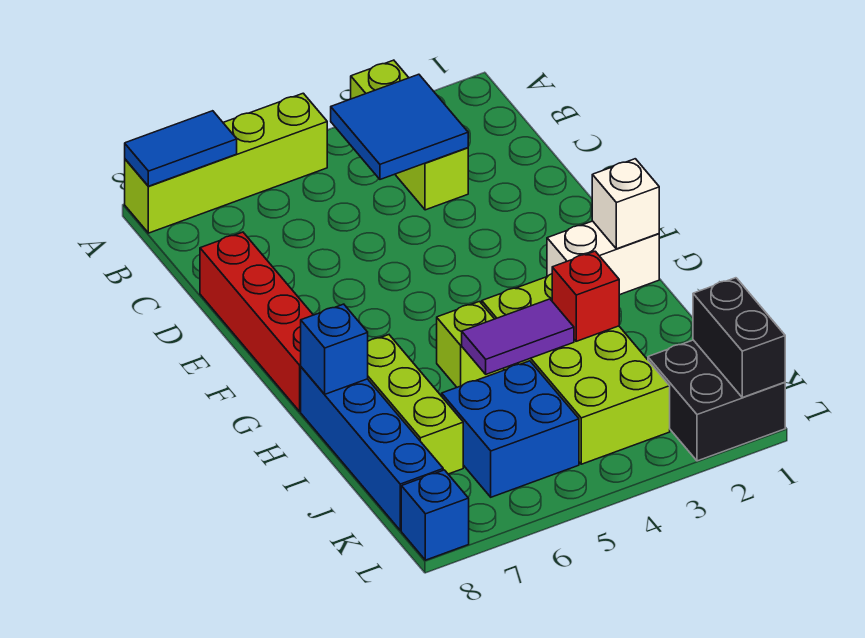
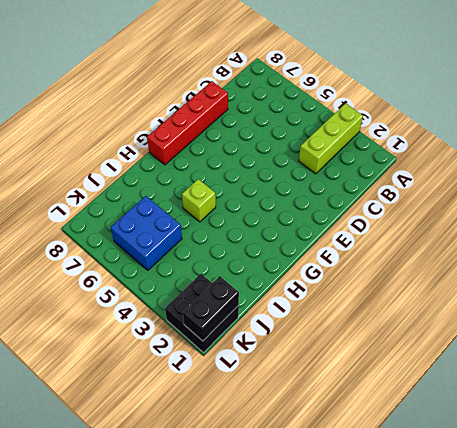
none -> lime 1x4 brick [125,93,327,233]
none -> white 1x2 brick [547,221,659,295]
none -> lime 2x4 brick [482,274,670,464]

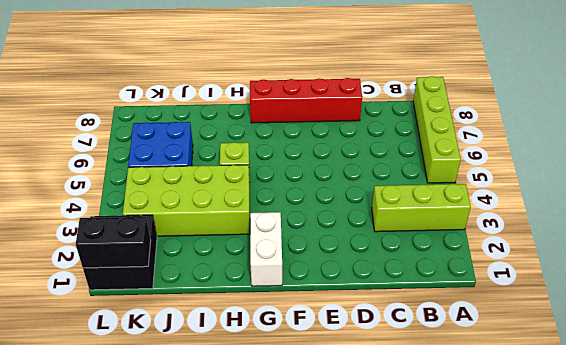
none -> lime 1x3 brick [368,335,463,474]
none -> blue 1x4 brick [301,367,443,530]
none -> blue 1x1 brick [401,470,469,560]

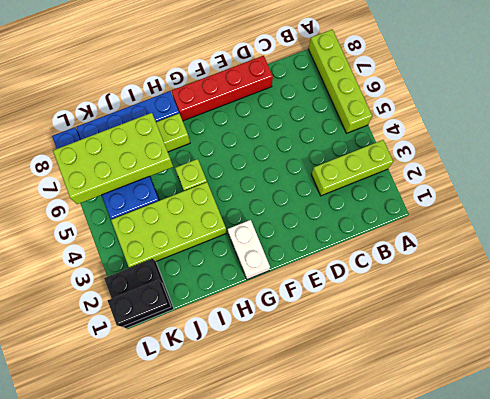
lime 2x4 brick [53,113,173,204] -> none
none -> blue 1x2 tile [125,111,237,186]
none -> blue 2x2 tile [331,74,468,179]
none -> white 1x1 brick [592,159,659,249]

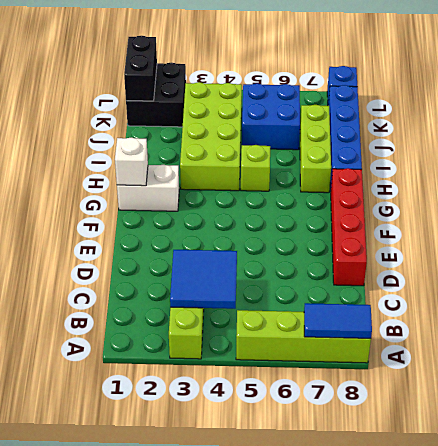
none -> blue 1x1 brick [301,304,368,394]
none -> red 1x1 brick [552,251,619,341]
none -> purple 1x2 tile [462,299,574,374]

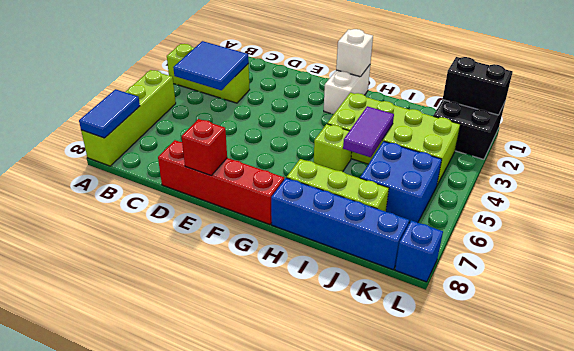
red 1x1 brick [182,119,227,175] -> red 1x1 brick moved to [552,251,619,341]
none -> blue 1x1 brick [301,304,368,394]

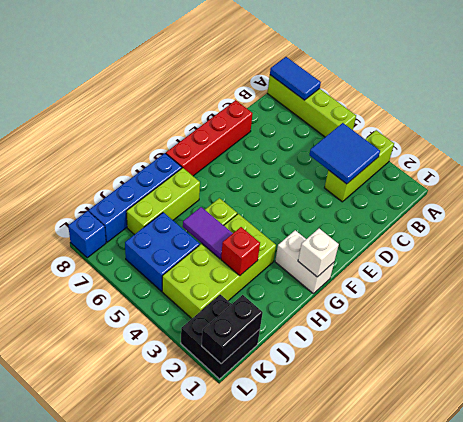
none -> blue 1x1 brick [301,304,368,394]

